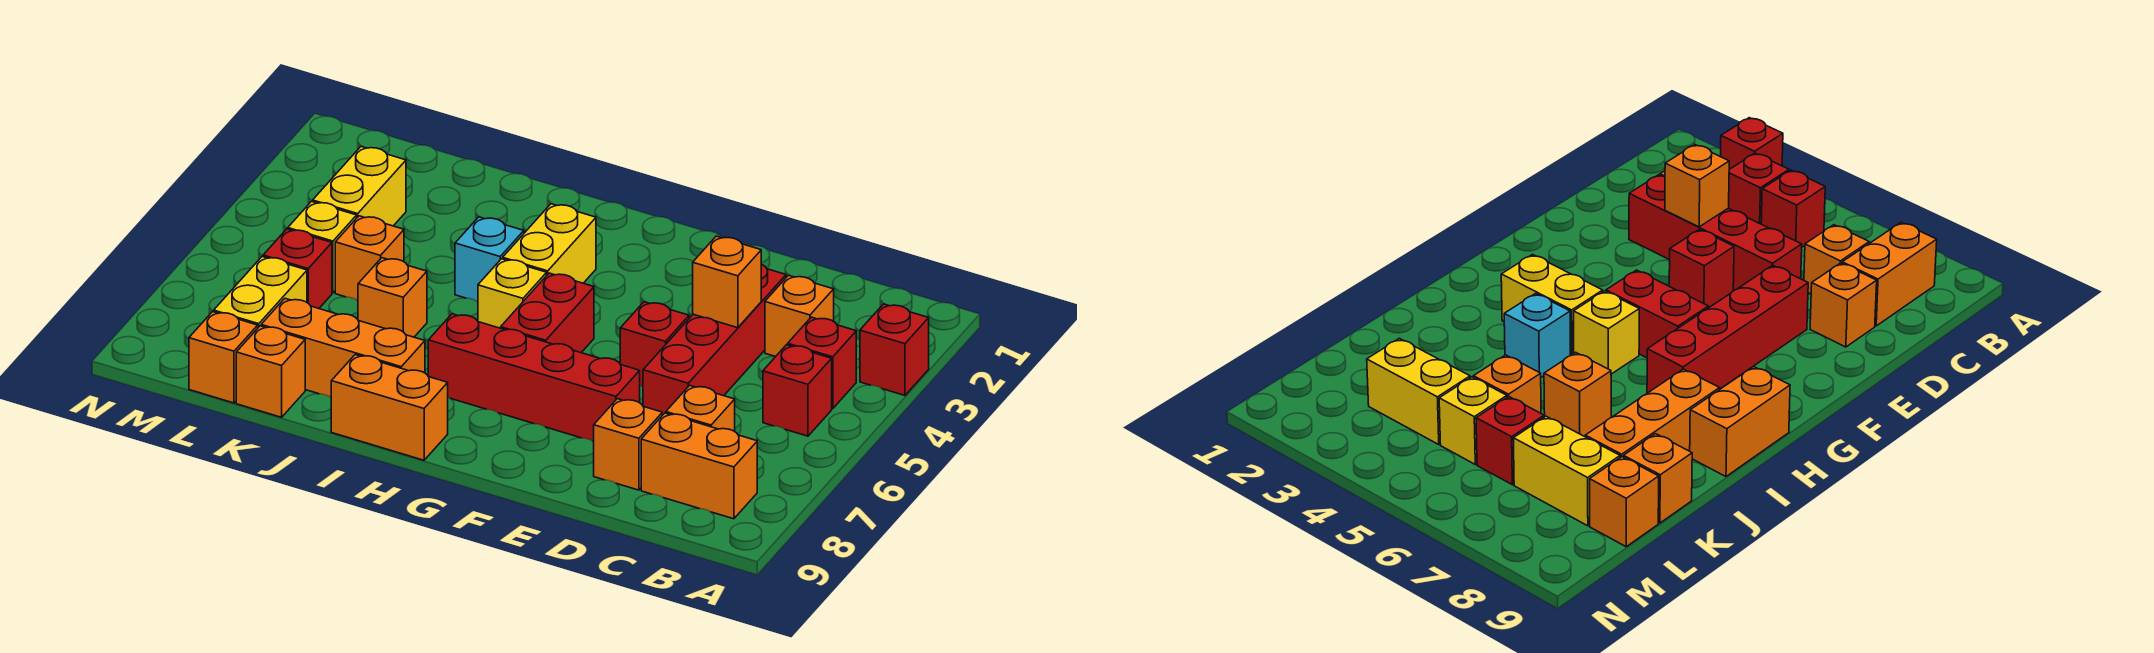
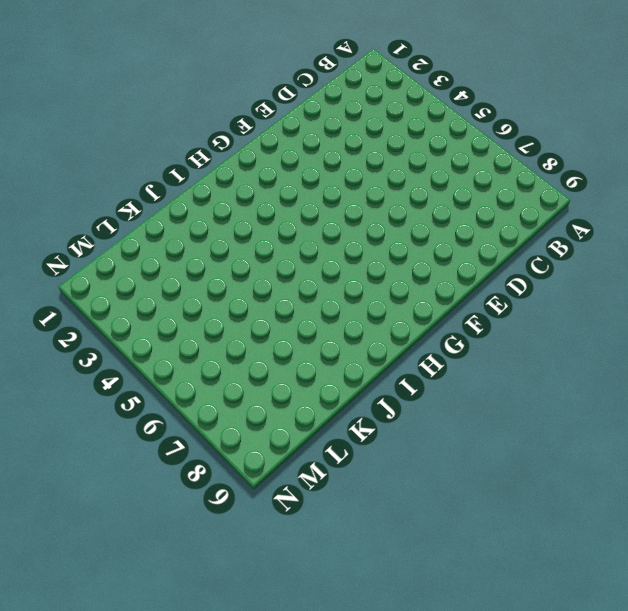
none -> red 1x1 brick [860,304,929,395]
none -> red 1x1 brick [788,317,856,409]
none -> red 1x1 brick [763,345,832,436]

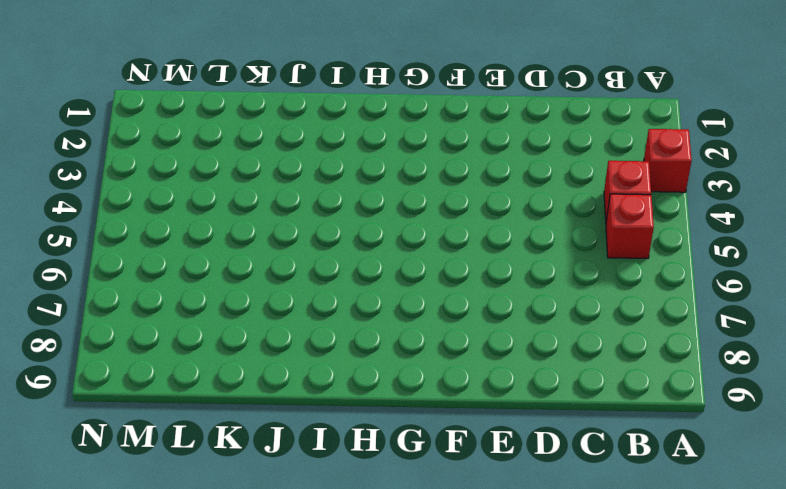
none -> orange 1x2 brick [641,413,757,519]
none -> orange 1x1 brick [765,275,834,357]
none -> orange 1x1 brick [666,385,735,431]

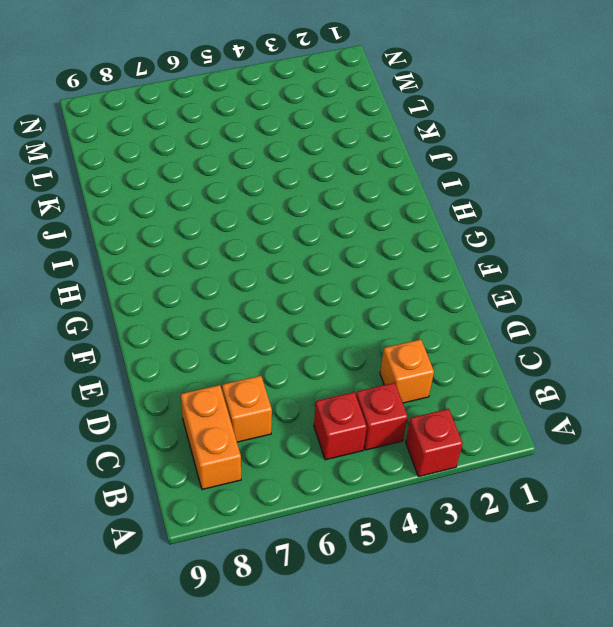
none -> red 1x4 brick [643,264,786,415]
none -> orange 1x1 brick [594,399,662,490]
none -> red 1x1 brick [620,302,689,387]

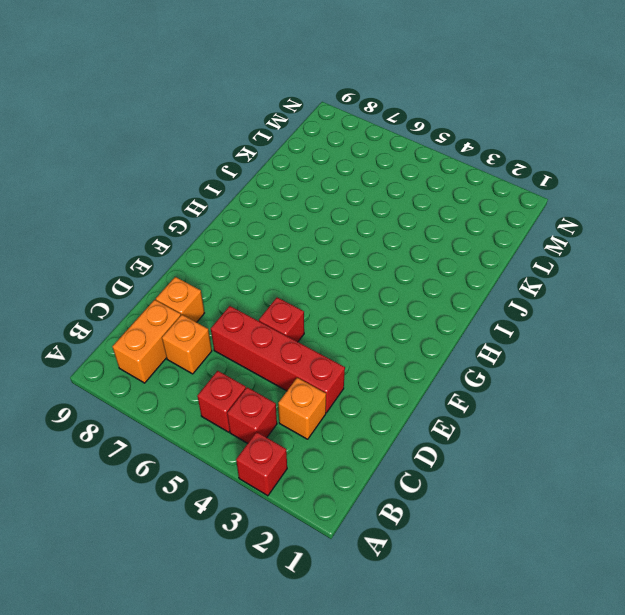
none -> red 1x4 brick [428,314,640,442]
none -> red 1x2 brick [501,273,594,353]
none -> yellow 1x2 brick [503,204,596,283]

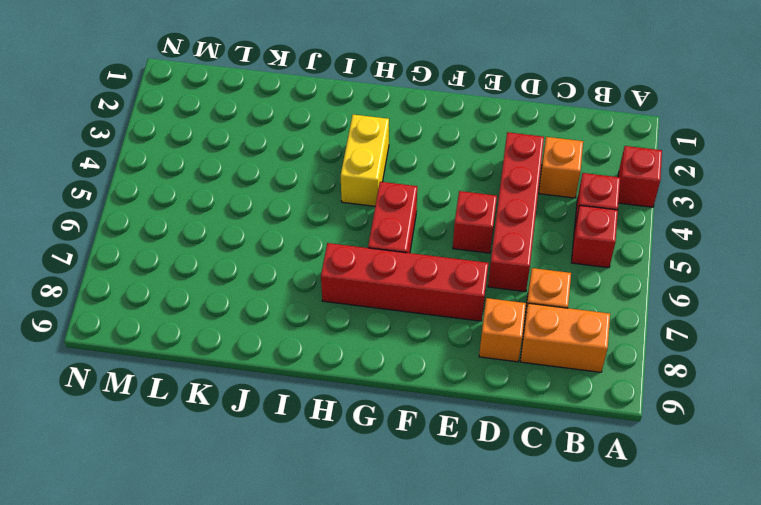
none -> yellow 1x1 brick [478,259,547,328]
none -> orange 1x2 brick [331,355,448,460]
none -> cyan 1x1 brick [455,217,524,302]

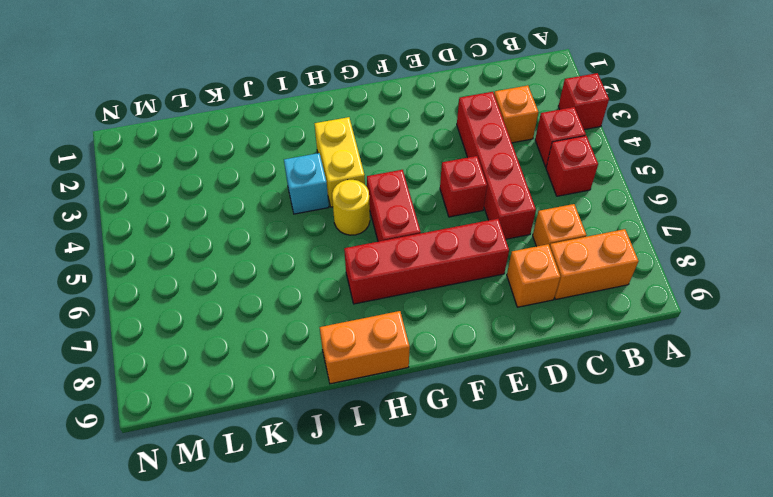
yellow 1x1 round brick [332,180,370,235] -> yellow 1x1 brick [478,259,547,328]
none -> orange 1x3 brick [261,299,425,397]
none -> orange 1x1 brick [358,258,427,337]
none -> orange 1x1 brick [335,216,404,301]

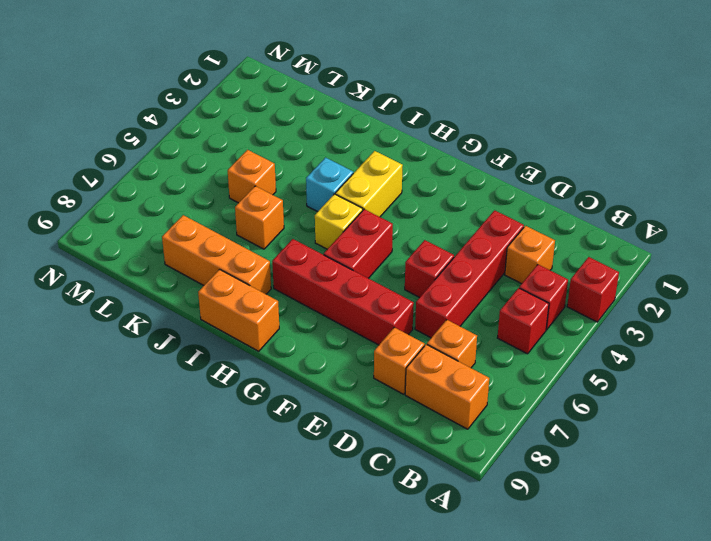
none -> orange 1x1 brick [236,326,305,417]
none -> yellow 1x2 brick [313,147,406,226]
none -> yellow 1x1 brick [288,202,357,293]

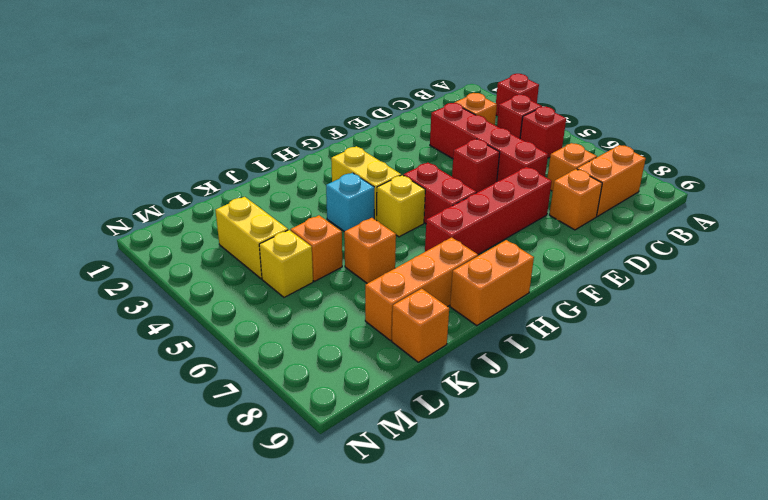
none -> red 1x1 brick [263,229,332,308]
none -> yellow 1x2 brick [214,257,307,327]
none -> orange 1x1 brick [189,312,258,403]

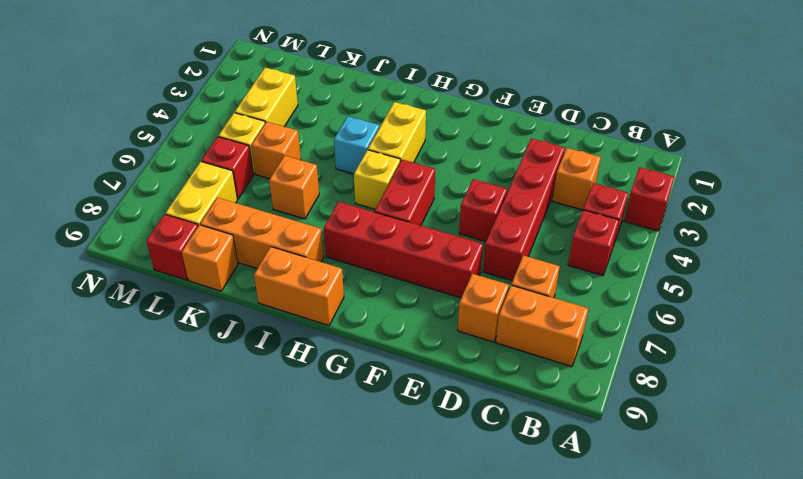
red 1x1 brick [146,214,198,280] -> orange 1x1 brick [189,312,258,403]
none -> orange 1x1 brick [693,236,761,328]

